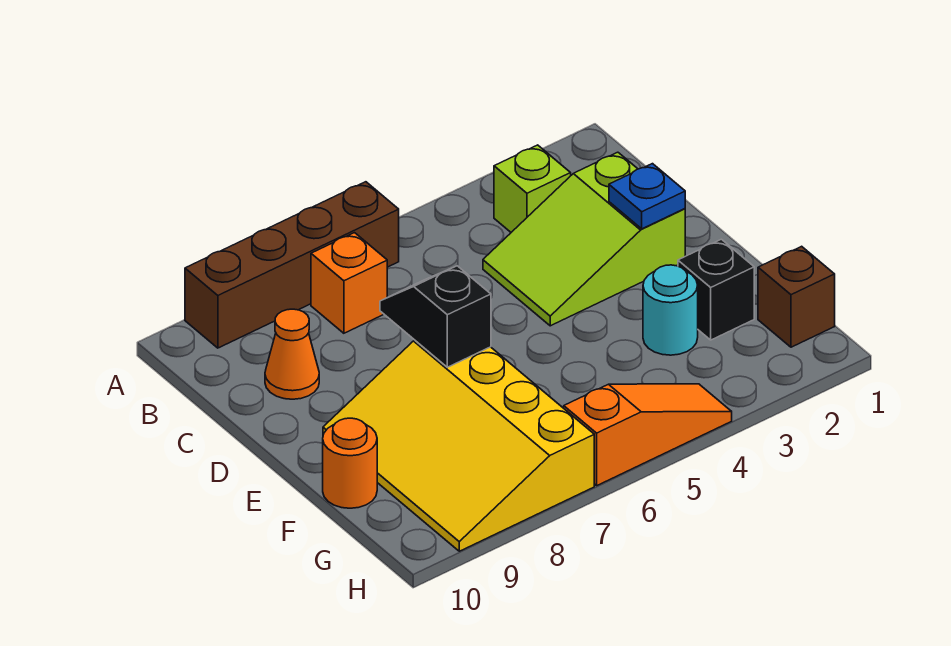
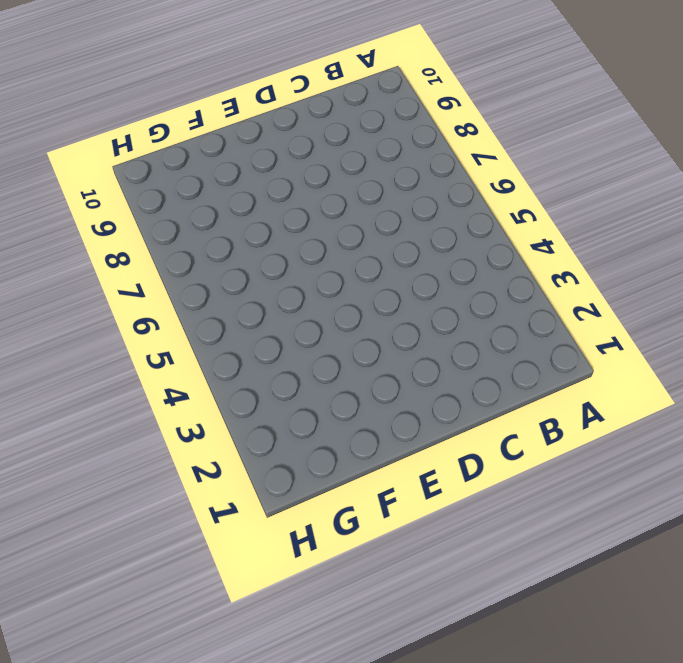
none -> brown 1x4 brick [185,182,399,348]
none -> lime 1x1 brick [494,145,571,232]
none -> orange 1x1 brick [311,233,387,333]

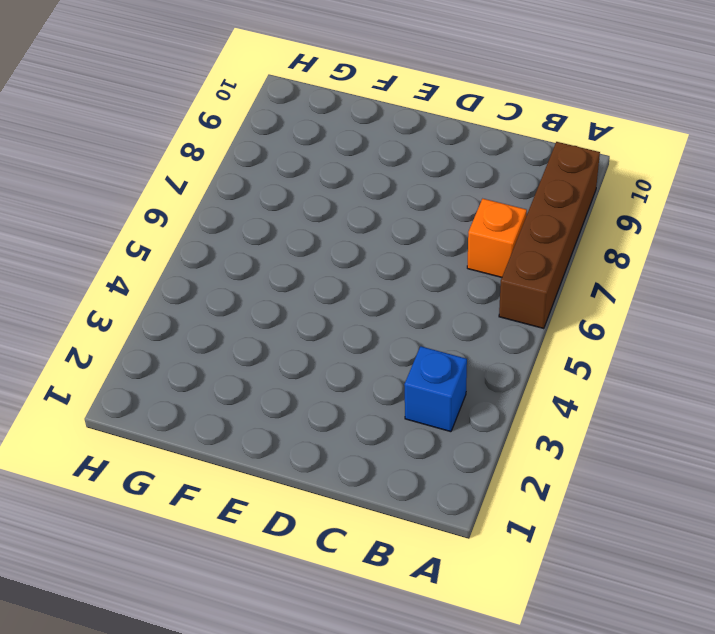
blue 1x1 brick [404,346,467,432] -> lime 1x1 brick [494,145,571,232]
none -> lime 2x3 slope [483,152,685,326]
none -> orange 1x1 cone [265,309,319,399]
none -> yellow 3x4 slope [323,340,594,551]

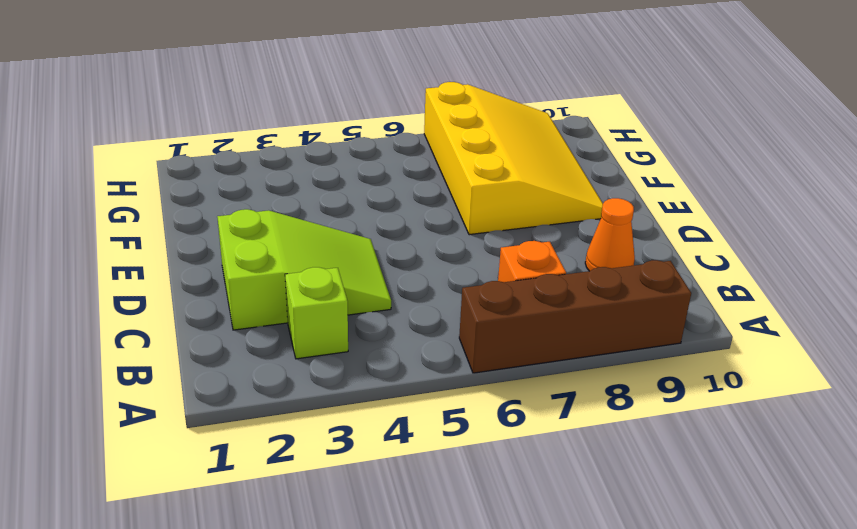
none -> black 1x1 brick [678,239,754,340]
none -> cyan 1x1 round brick [643,265,698,355]
none -> orange 1x1 round brick [323,418,377,508]

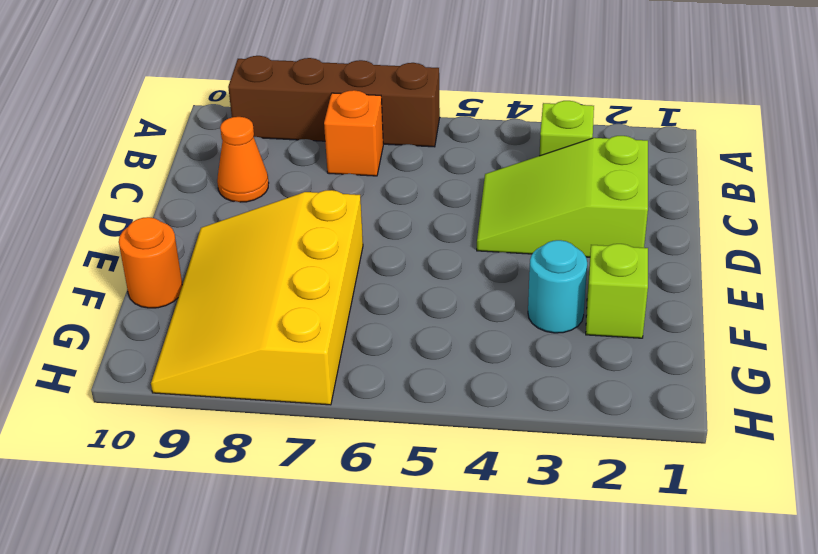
lime 1x1 brick [586,244,648,338] -> black 1x1 brick [678,239,754,340]
none -> brown 1x1 brick [758,246,835,347]
none -> orange 1x3 slope [564,384,732,486]
none -> blue 1x1 plate [609,164,685,229]

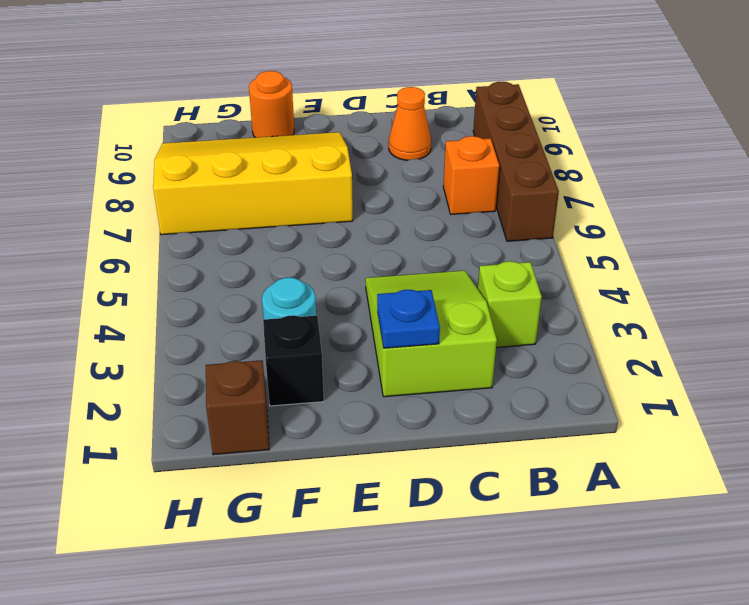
none -> orange 1x3 slope [564,384,732,486]
none -> black 1x2 slope [380,266,491,367]

